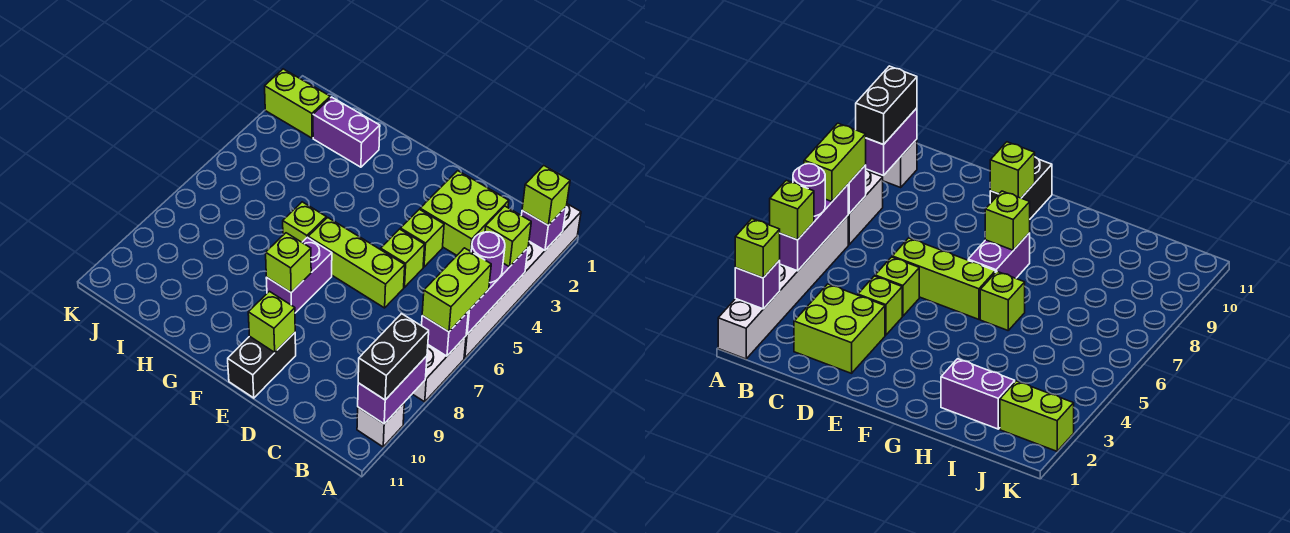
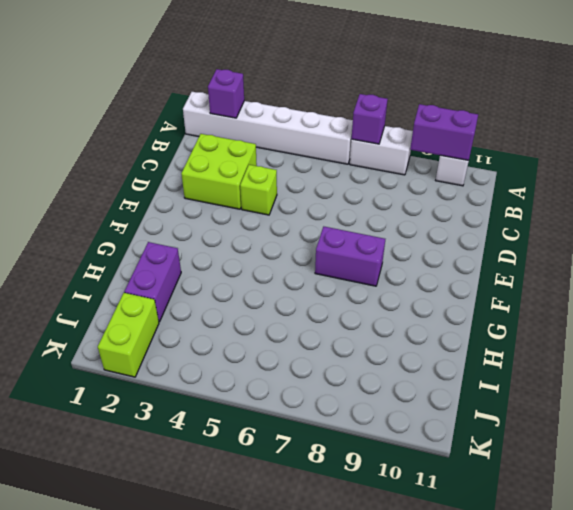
none -> lime 1x1 brick [381,229,425,287]
none -> lime 1x3 brick [308,218,405,308]
none -> black 1x2 brick [228,333,296,398]

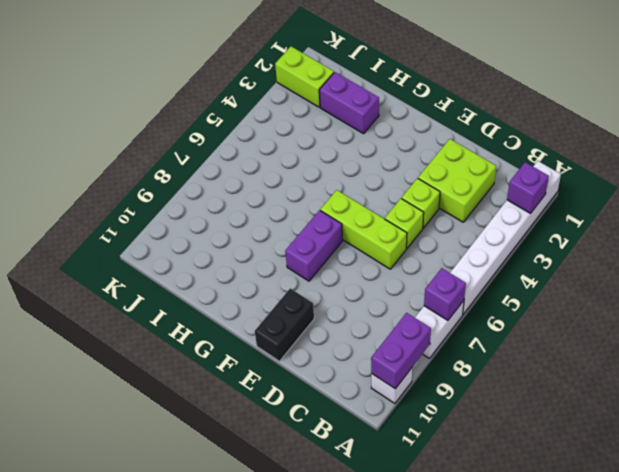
none -> lime 1x1 brick [283,202,326,242]
none -> purple 1x3 brick [466,248,528,334]
none -> lime 1x1 brick [248,291,295,352]

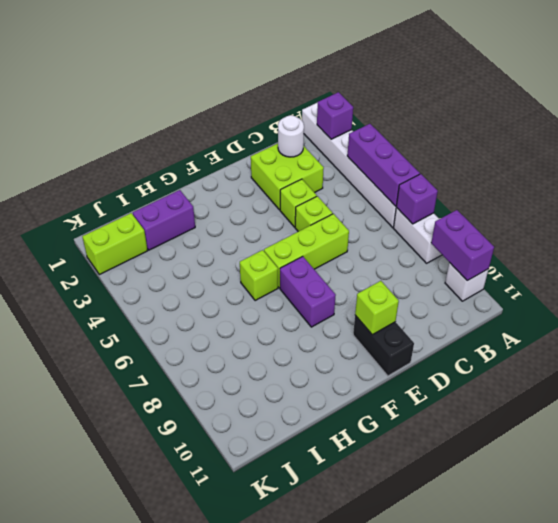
white 1x1 round brick [278,115,304,157] -> none
none -> lime 1x1 brick [266,233,311,292]
none -> lime 1x1 brick [522,165,570,225]
none -> lime 1x1 brick [485,206,531,267]

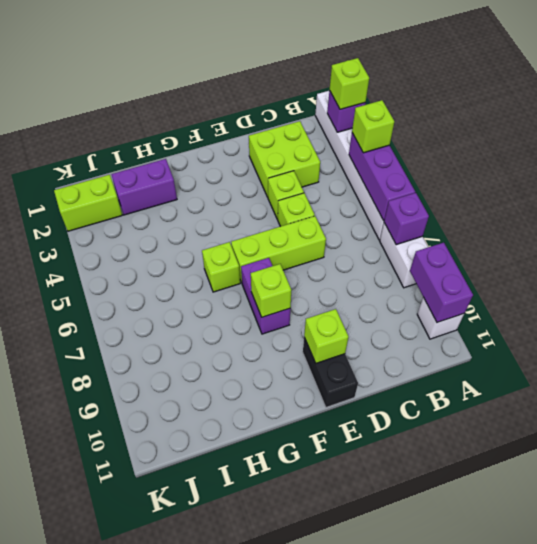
none -> purple 1x1 round brick [471,232,505,283]
none -> lime 1x2 brick [422,248,491,332]
none -> black 1x2 brick [358,314,429,400]

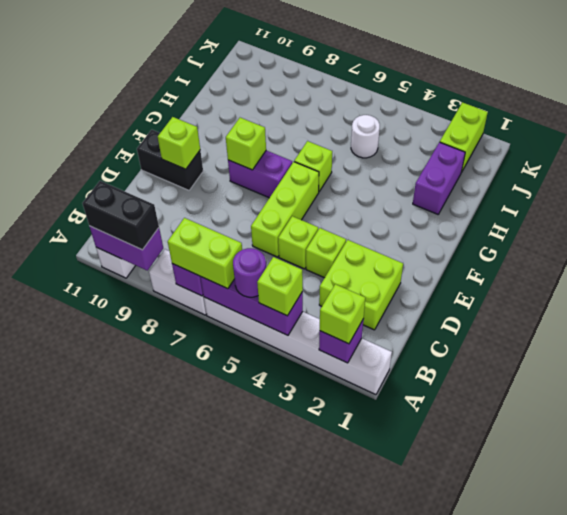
white 1x1 round brick [351,115,380,158] -> none

